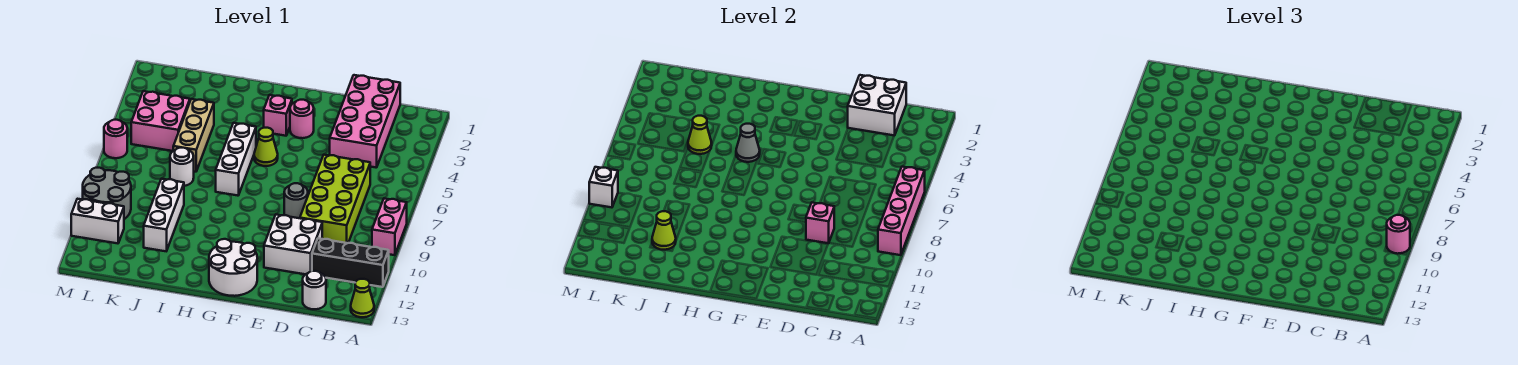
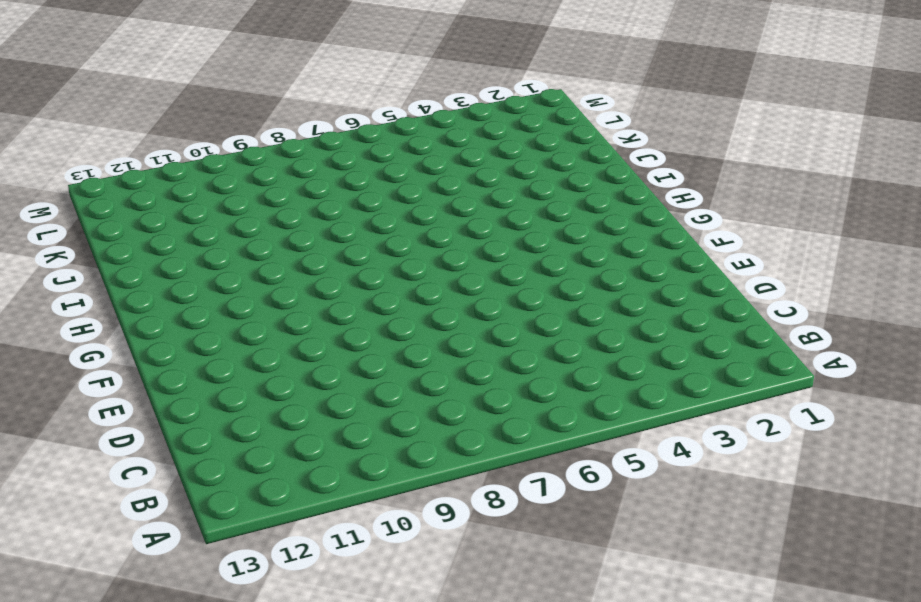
none -> pink 1x2 brick [372,199,407,255]
none -> black 1x3 brick [312,238,389,287]
none -> lime 1x1 cone [351,279,374,317]

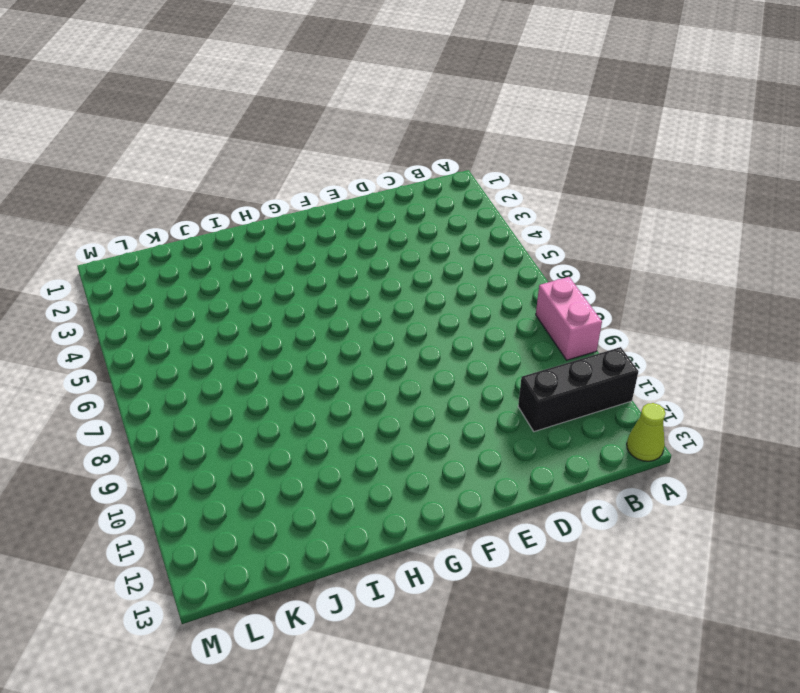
none -> pink 2x4 brick [330,75,400,168]
none -> lime 2x4 brick [300,155,370,243]
none -> white 1x1 round brick [303,271,326,309]

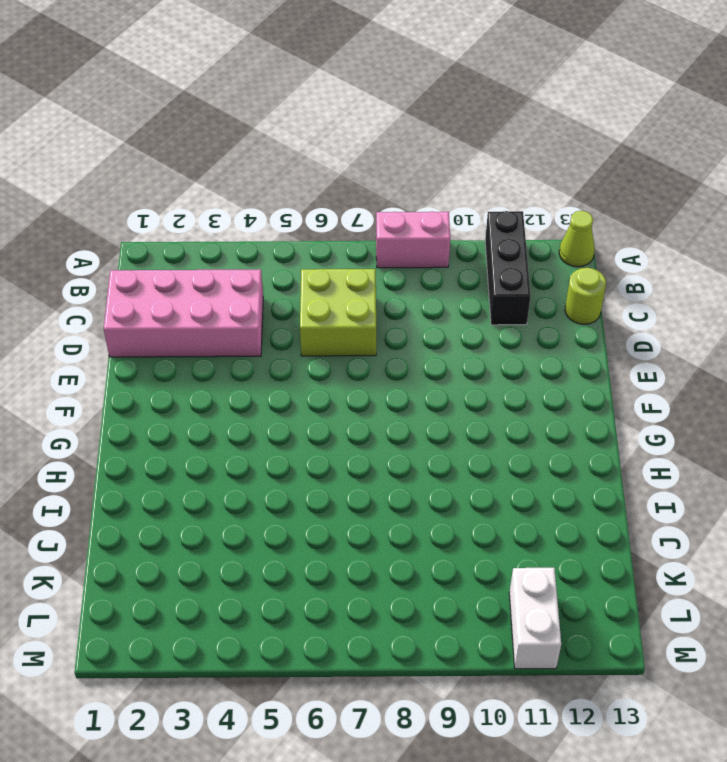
lime 2x2 brick [300,269,376,356] -> lime 2x4 brick [300,155,370,243]
lime 1x1 round brick [565,268,606,324] -> white 1x1 round brick [303,271,326,309]
none -> white 2x2 brick [264,215,322,274]
none -> grey 1x1 round brick [284,183,308,218]
none -> pink 1x1 round brick [290,100,314,138]

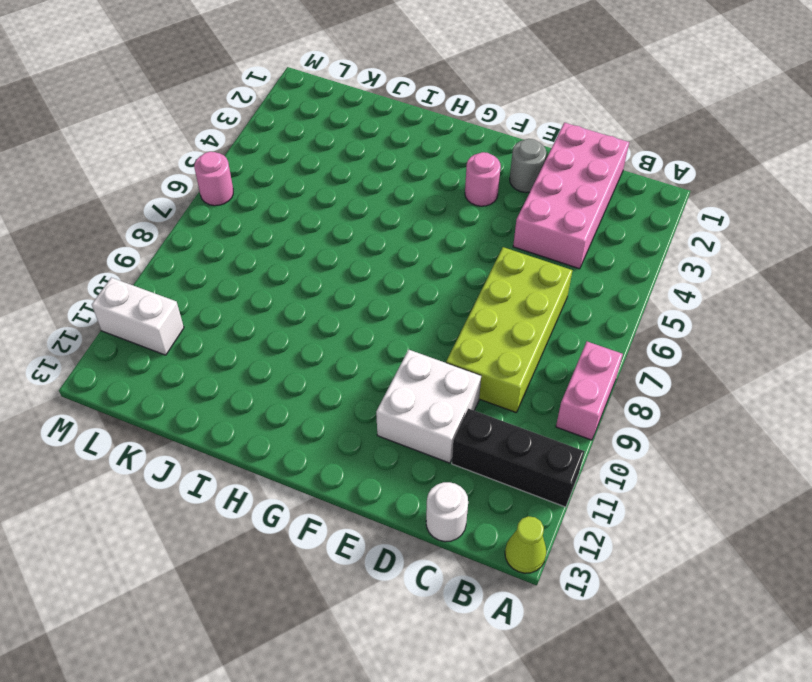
grey 1x1 round brick [510,139,546,193] -> grey 1x1 round brick moved to [284,183,308,218]
none -> white 2x2 round brick [209,239,257,296]
none -> pink 1x1 brick [264,95,292,136]
none -> lime 1x1 cone [254,128,278,166]

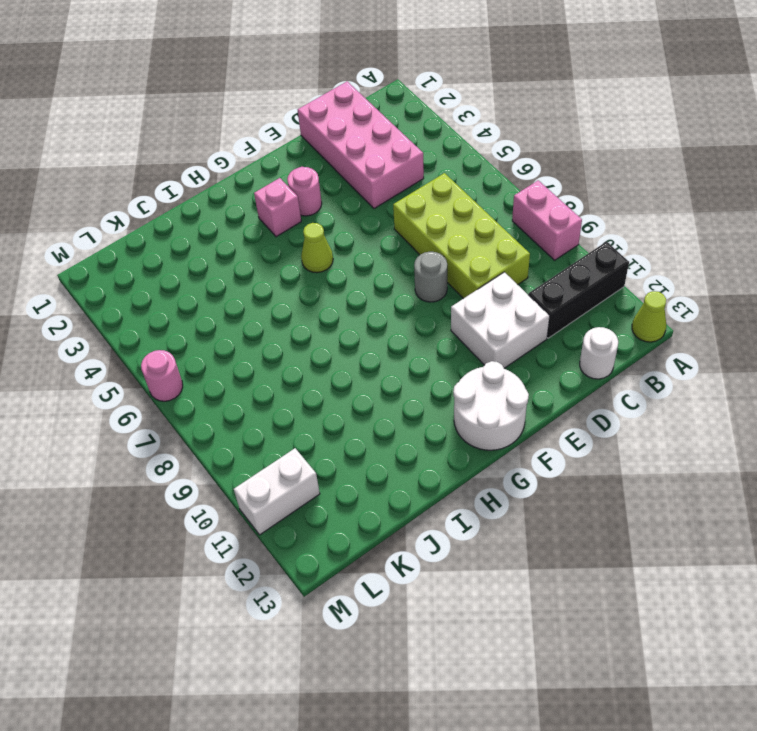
none -> white 1x3 brick [216,123,256,196]
none -> tan 1x3 brick [173,99,214,172]
none -> white 1x1 round brick [170,148,194,186]

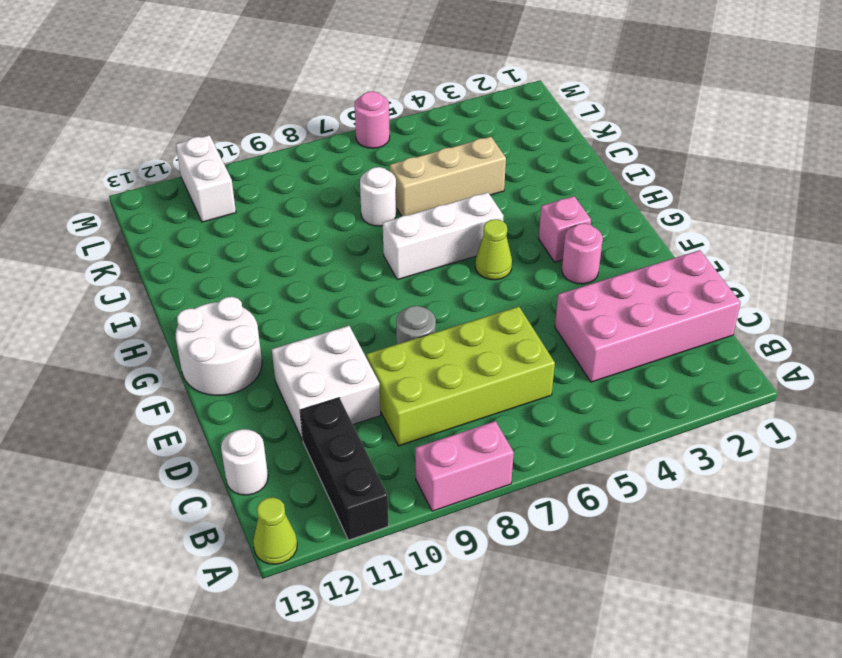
none -> white 1x3 brick [144,179,184,251]
none -> pink 2x2 brick [131,91,190,151]
none -> grey 2x2 round brick [83,168,131,219]

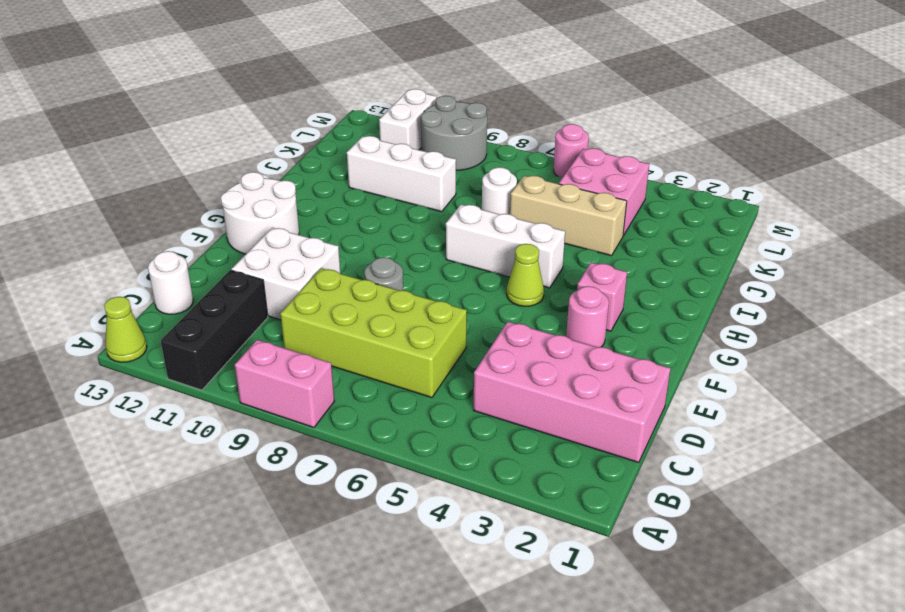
none -> pink 1x4 brick [878,167,925,255]
none -> white 2x2 brick [848,75,906,136]
none -> pink 1x1 brick [806,203,834,243]

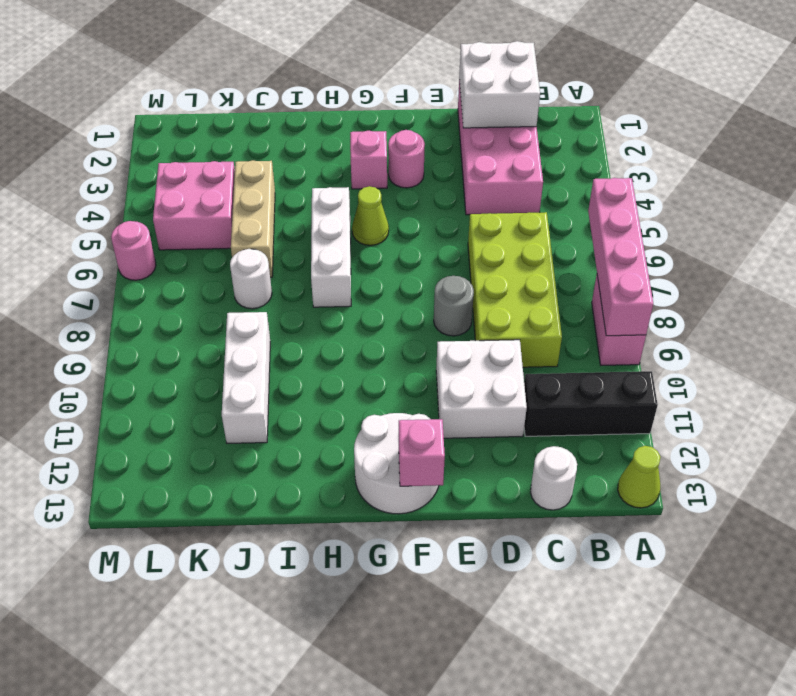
pink 1x1 brick [399,419,445,486] -> pink 1x1 brick moved to [806,203,834,243]
none -> grey 2x2 round brick [83,168,131,219]
none -> white 1x2 brick [71,199,124,243]
none -> grey 1x1 cone [736,124,760,162]

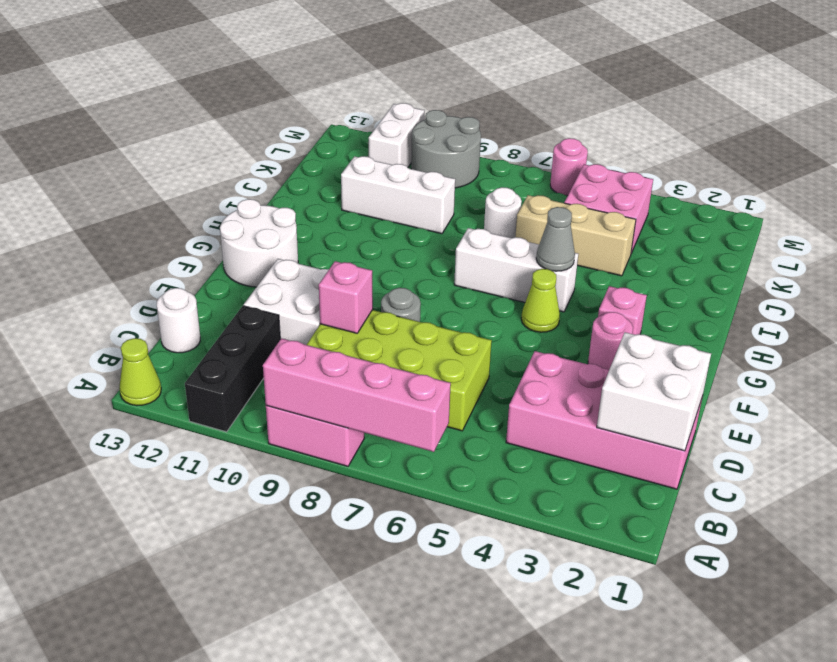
none -> lime 1x1 cone [688,116,712,154]
none -> lime 1x1 cone [652,211,676,250]
none -> white 1x1 brick [589,167,618,207]

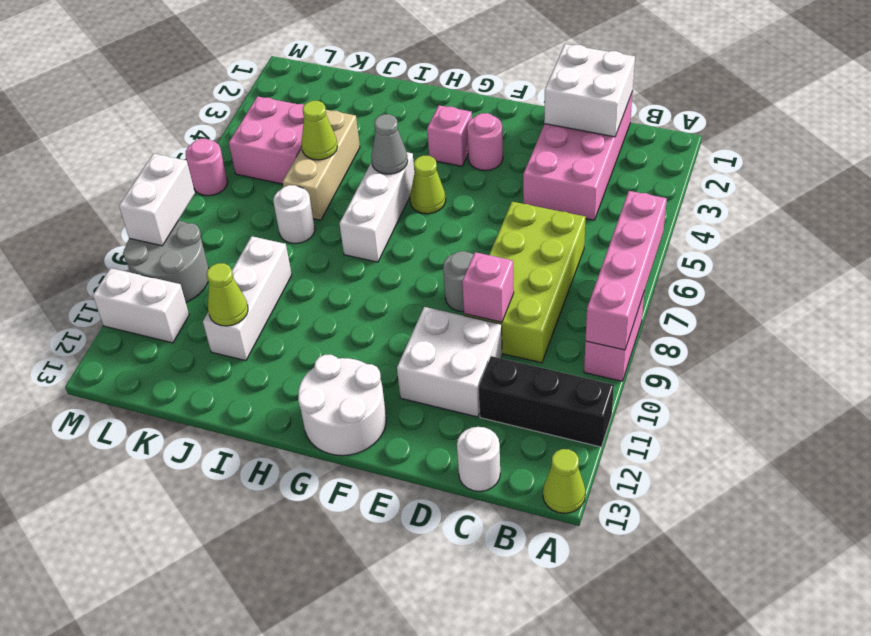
white 1x2 brick [119,154,195,246] -> white 1x1 brick [589,167,618,207]
none -> pink 1x1 round brick [1387,215,1410,254]

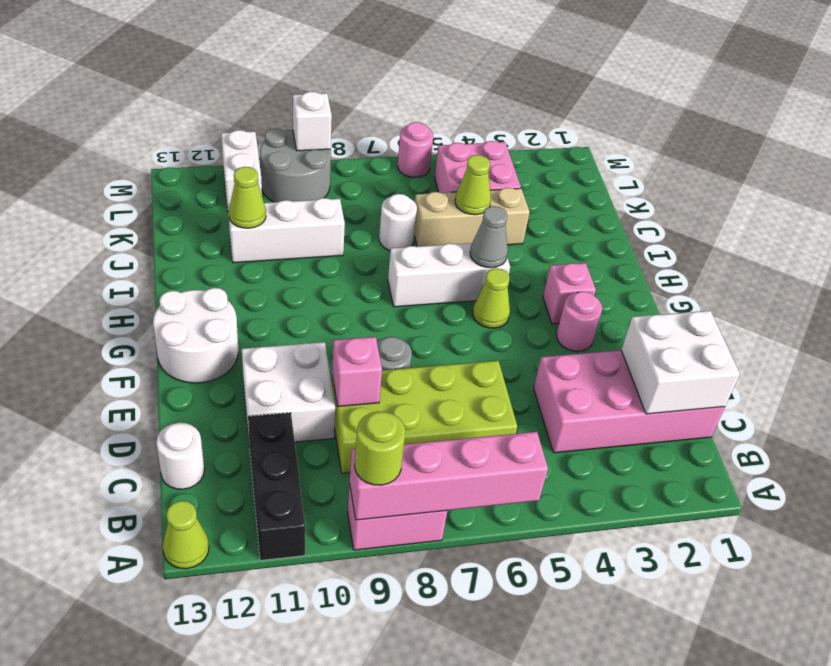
lime 1x1 round brick [355,411,405,485] -> pink 1x1 round brick [1387,215,1410,254]

